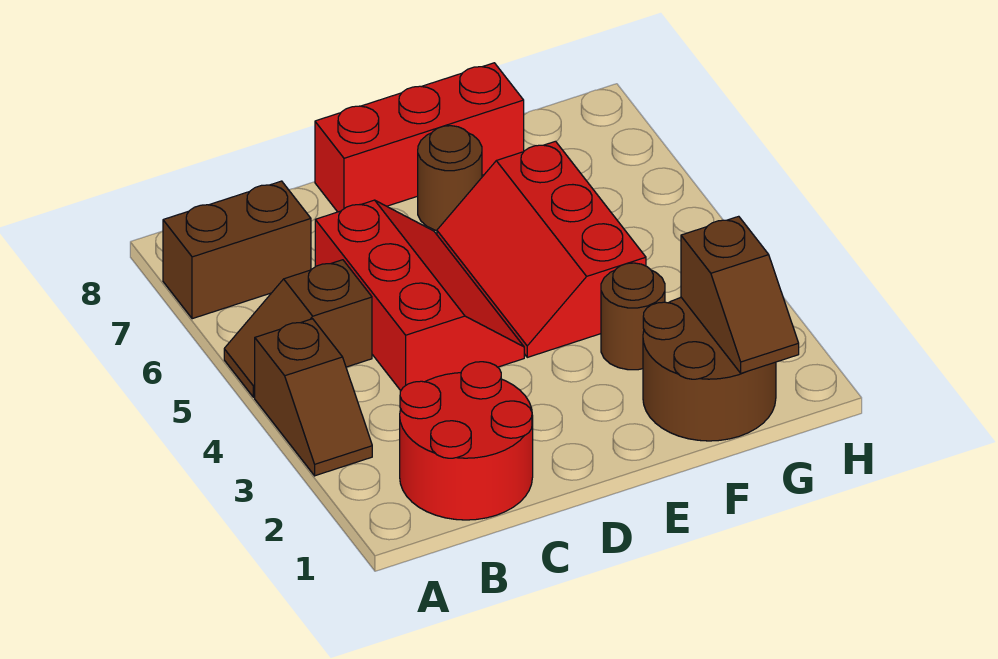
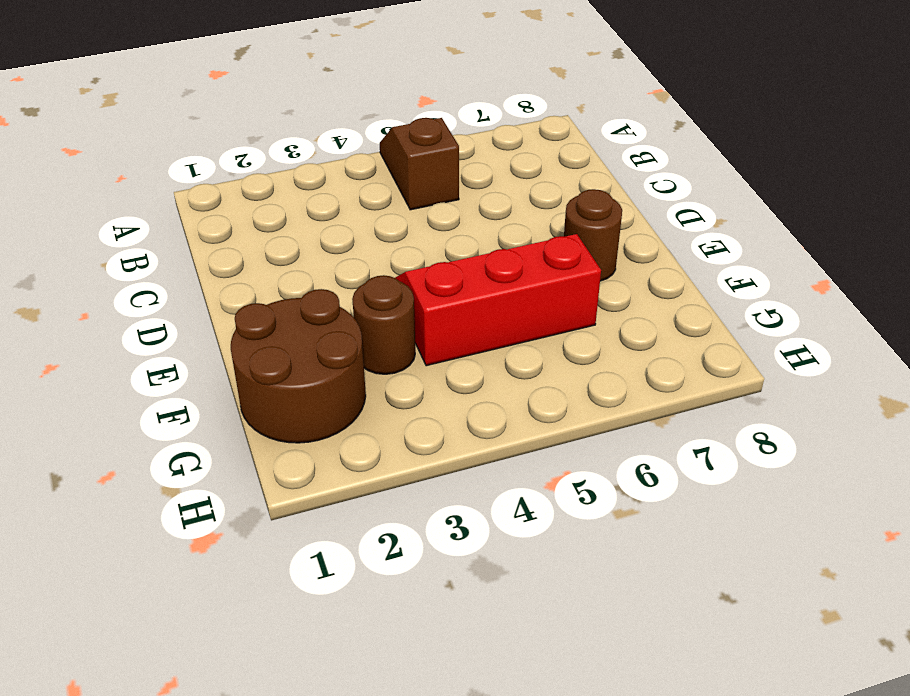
none -> brown 1x2 slope [255,319,372,476]
none -> brown 1x2 brick [163,181,311,319]

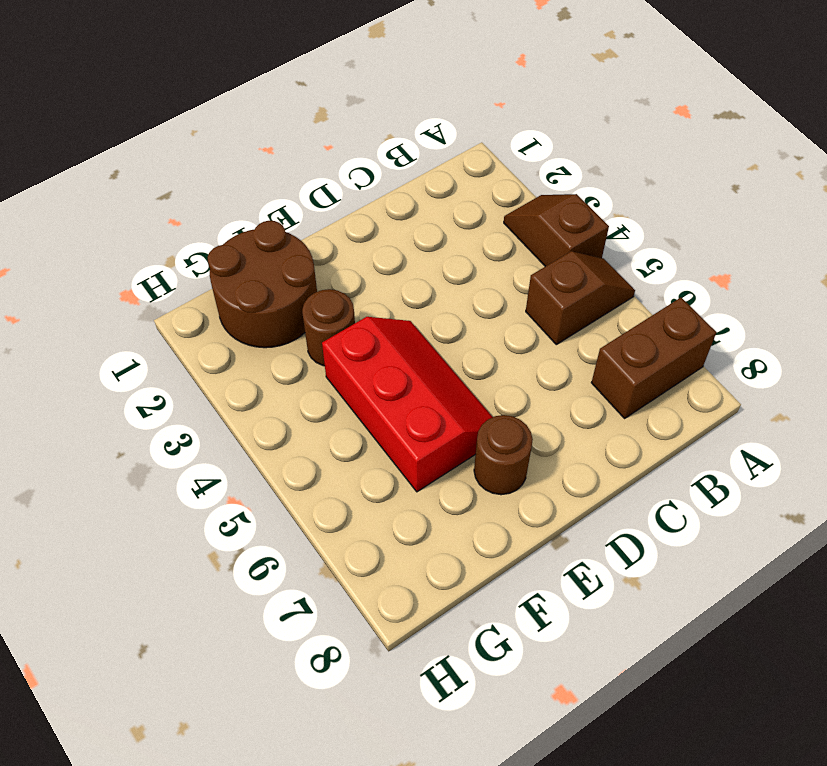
none -> red 2x2 round brick [400,362,533,520]
none -> red 2x3 slope [315,200,524,391]

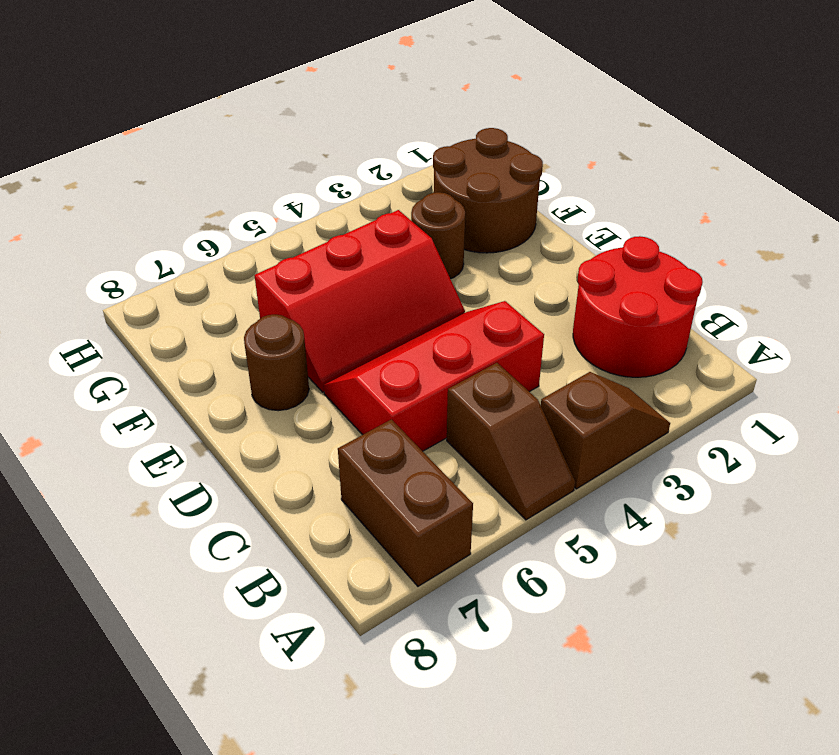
none -> red 1x3 brick [315,63,524,212]
none -> brown 1x2 slope [681,216,799,373]

